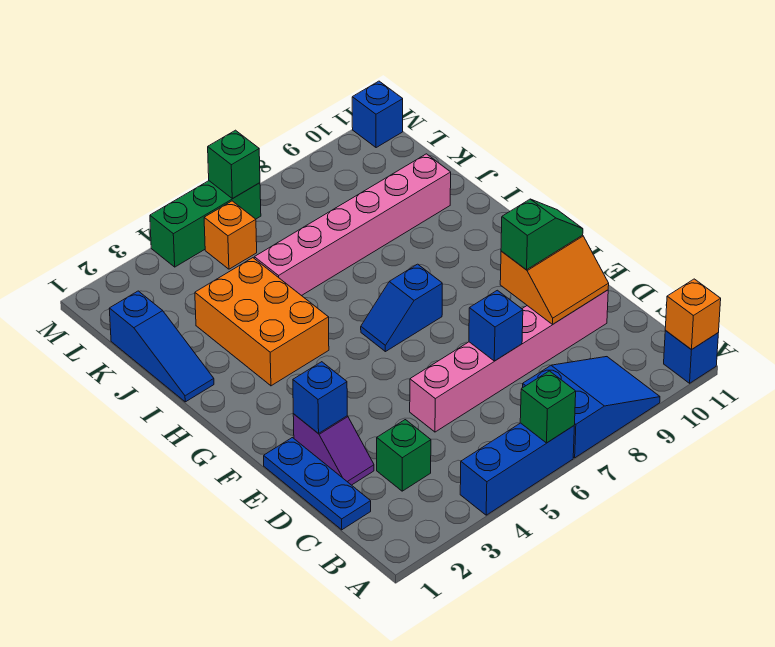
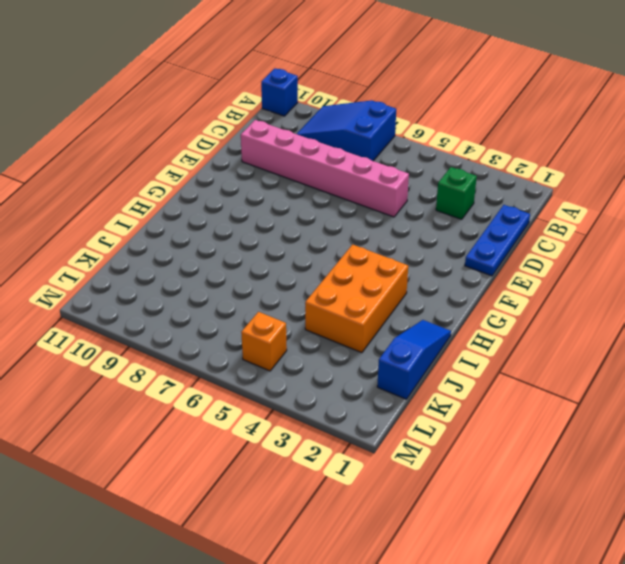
none -> blue 1x3 brick [460,423,574,515]
none -> purple 1x2 slope [293,414,374,485]
none -> blue 1x2 slope [361,264,442,352]

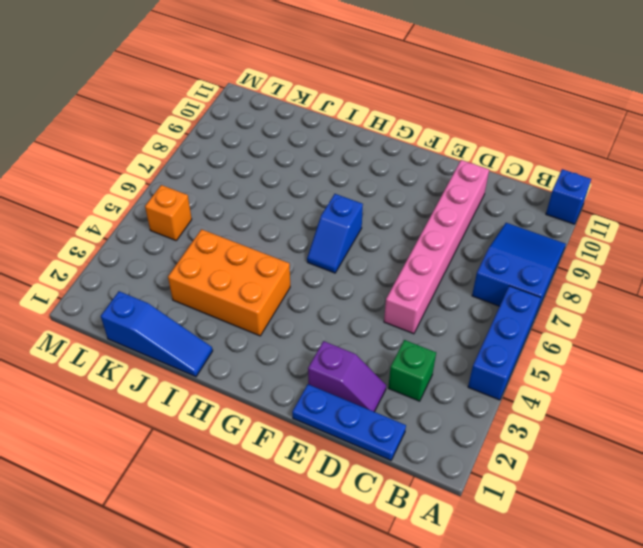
none -> pink 1x6 brick [254,154,451,296]
none -> green 1x3 brick [150,181,261,267]
none -> blue 1x1 brick [352,81,403,148]

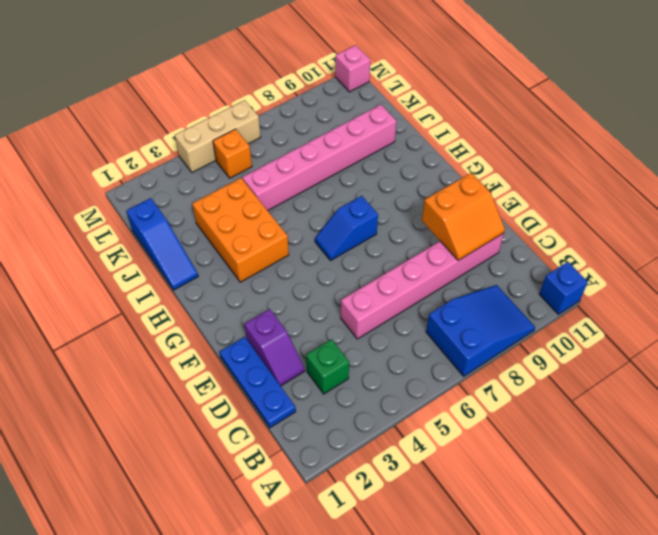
tan 1x3 brick [175,100,261,173] -> green 1x3 brick [150,181,261,267]
pink 1x1 brick [335,45,370,92] -> blue 1x1 brick [352,81,403,148]
none -> blue 1x3 brick [460,423,574,515]
none -> green 1x1 brick [520,371,576,443]
none -> orange 1x1 brick [665,279,721,350]

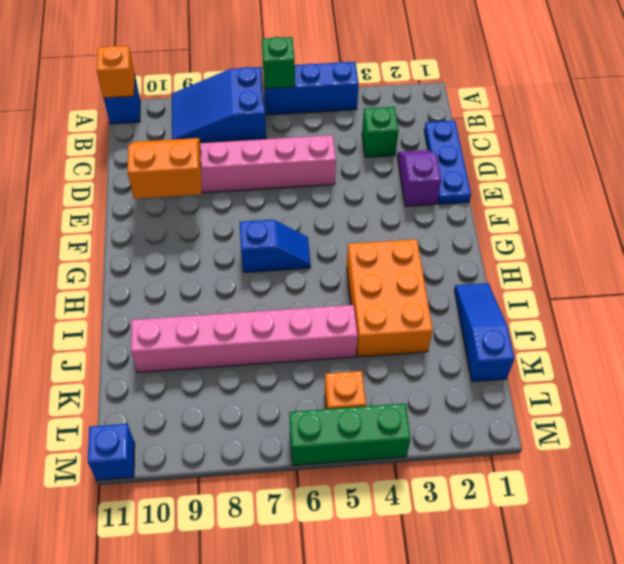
none -> blue 1x1 brick [469,290,523,361]
none -> blue 1x1 brick [293,362,347,434]
none -> green 1x1 brick [208,130,260,199]

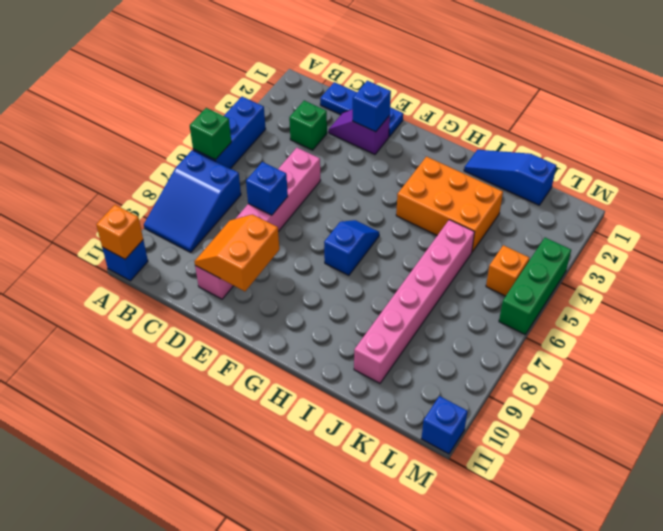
none -> green 1x1 brick [208,130,260,199]
none -> green 1x2 slope [501,199,583,270]

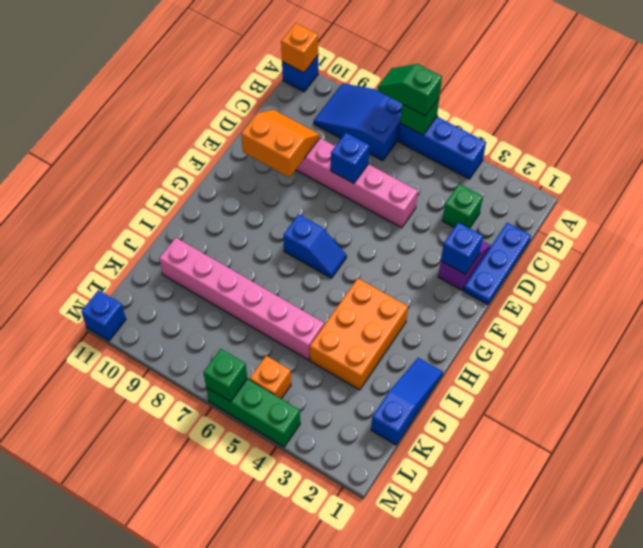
green 1x2 slope [377,64,442,116] -> green 1x2 slope moved to [501,199,583,270]

